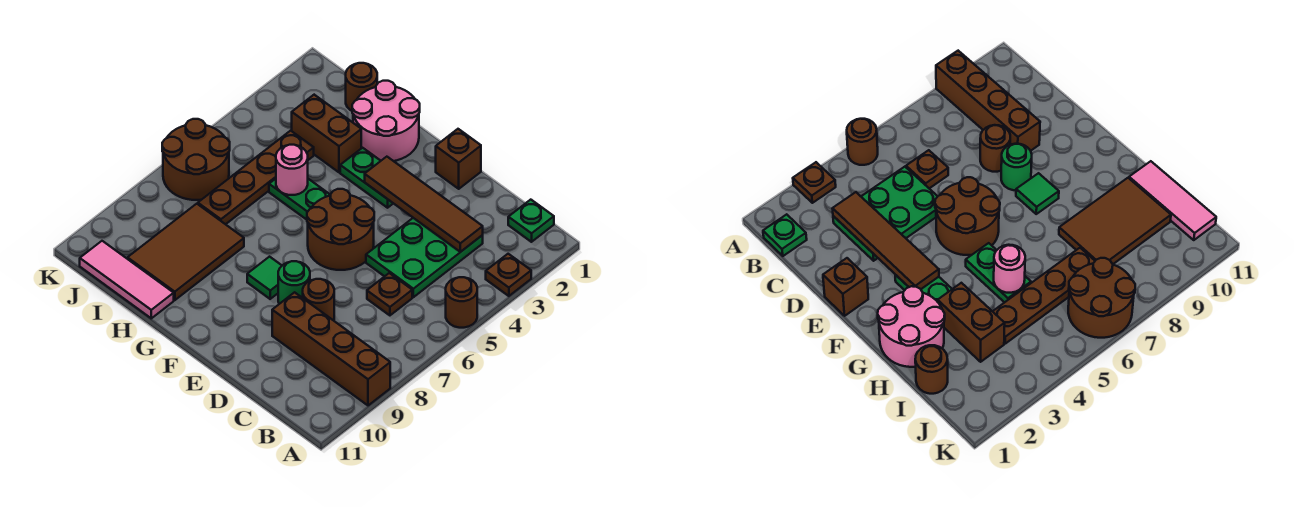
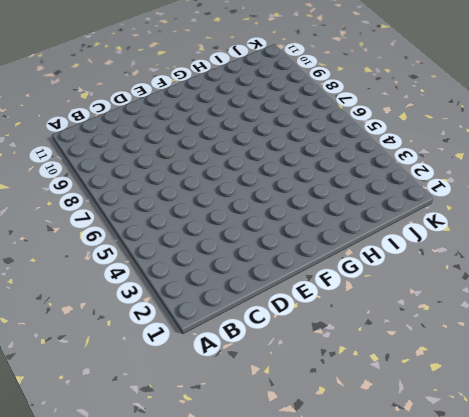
none -> brown 1x1 plate [486,254,531,296]
none -> brown 1x1 round brick [446,277,477,328]
none -> brown 1x4 brick [272,292,390,405]

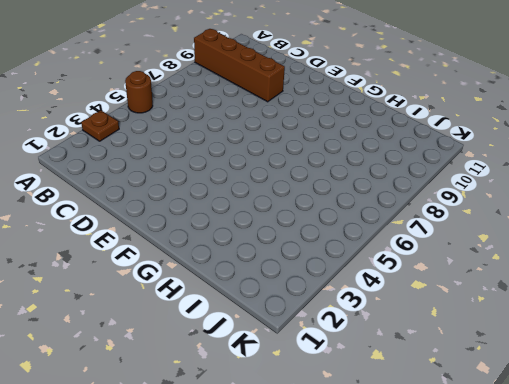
none -> green 1x1 plate [508,200,554,242]
none -> green 2x3 plate [366,218,483,297]
none -> brown 1x1 plate [367,273,412,315]

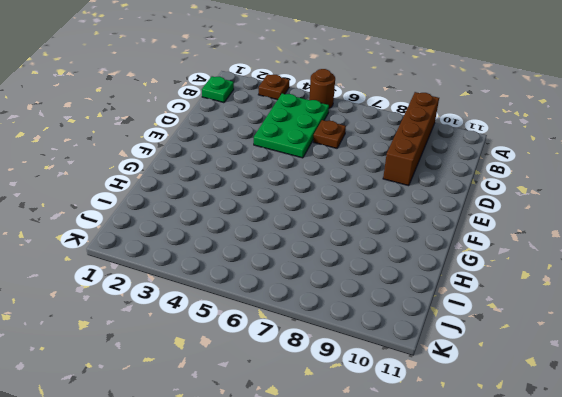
green 2x3 plate [254,94,329,158] -> green 2x3 plate turned to [366,218,483,297]
none -> brown 1x1 round brick [303,279,334,321]
none -> brown 1x1 brick [436,129,481,189]
none -> brown 2x2 round brick [307,189,374,270]

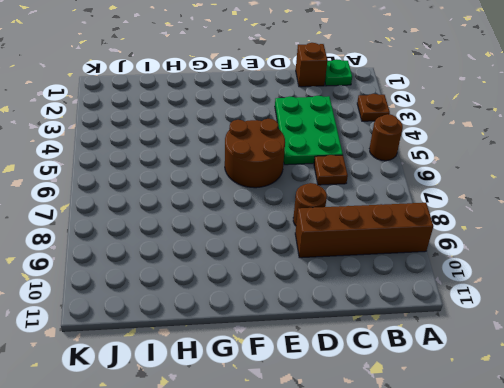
brown 1x1 brick [296,43,327,87] -> brown 1x1 brick moved to [436,129,481,189]
none -> green 1x1 round brick [278,261,310,304]
none -> green 1x2 plate [340,148,393,208]
none -> green 1x1 tile [247,257,282,299]

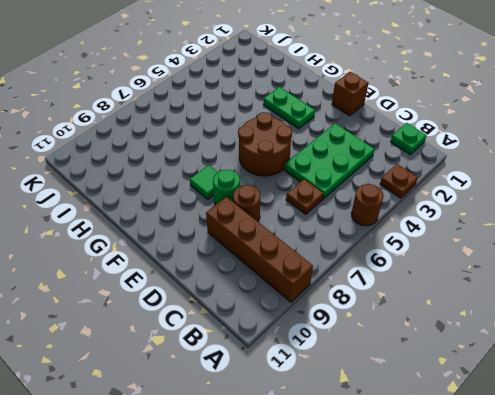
none -> pink 2x2 round brick [352,81,420,161]
none -> green 1x2 plate [269,179,330,220]
none -> brown 1x2 brick [292,95,361,172]

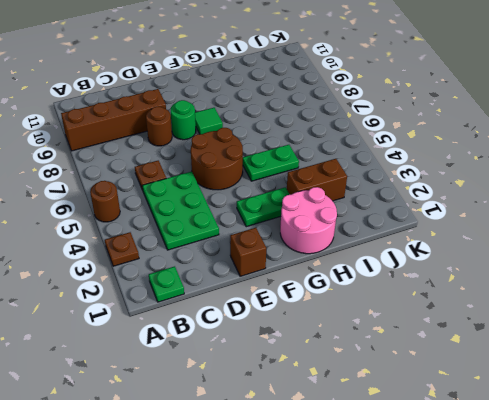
none -> brown 2x3 tile [128,204,244,300]
none -> pink 1x3 tile [80,241,174,318]
none -> brown 1x1 round brick [346,63,377,111]

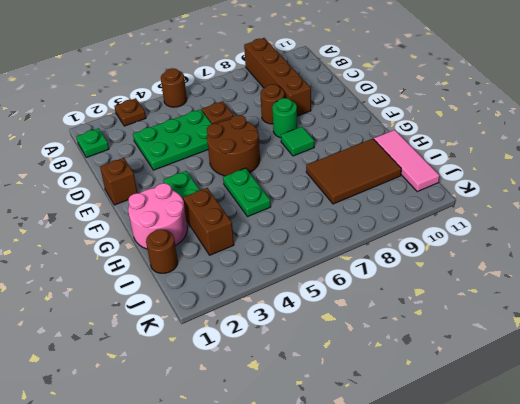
none -> brown 1x4 plate [198,131,314,224]
none -> brown 2x2 round brick [162,119,230,200]
none -> brown 1x4 tile [365,157,483,252]

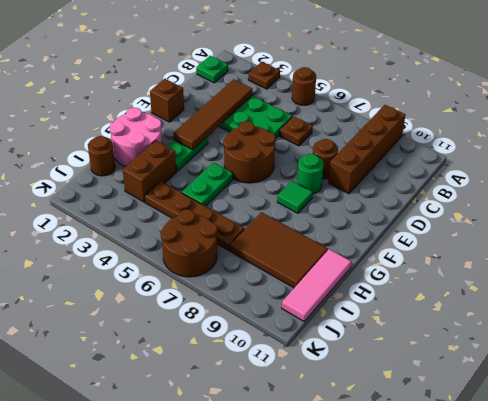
none -> pink 1x1 round brick [276,145,308,195]

